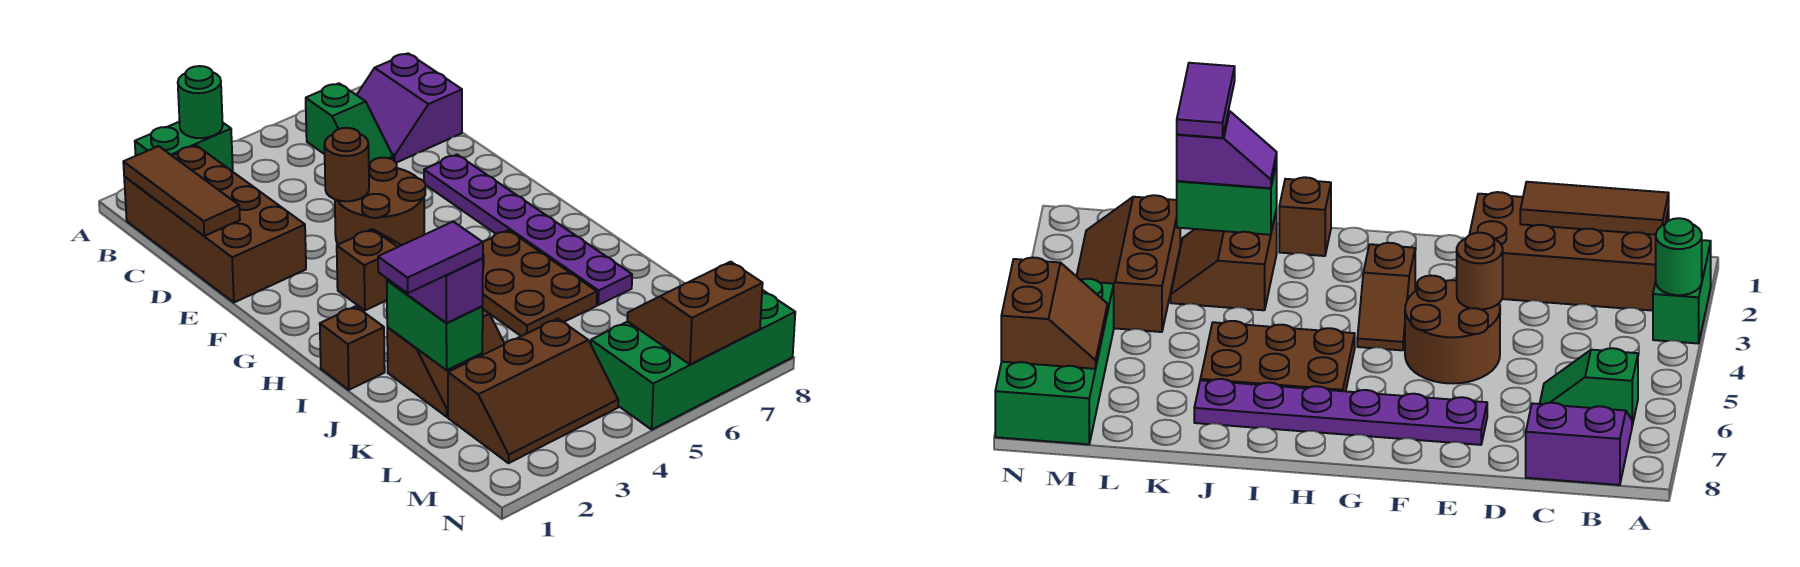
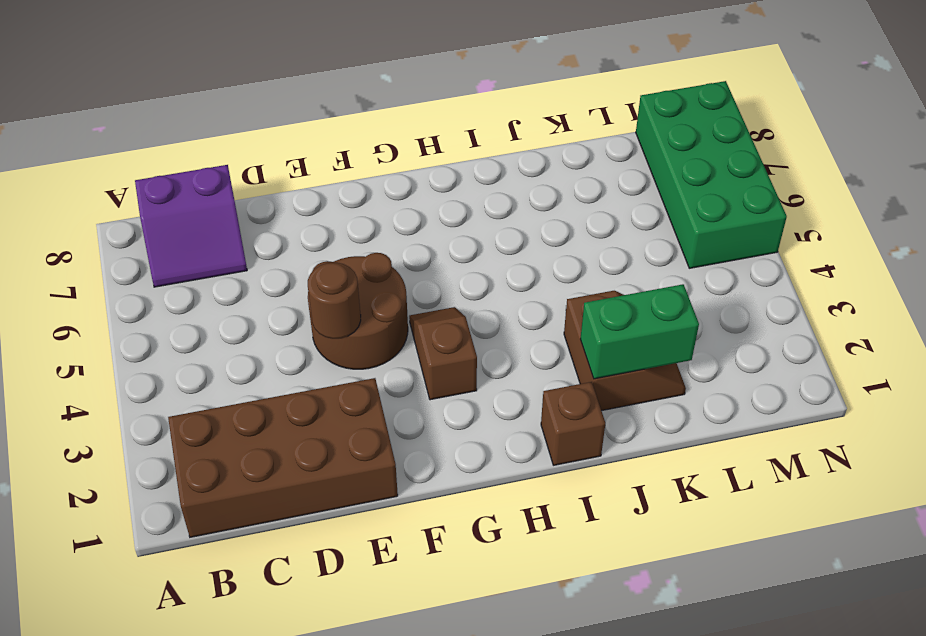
none -> green 1x2 brick [135,122,233,172]
none -> green 1x2 slope [306,83,393,167]
none -> purple 1x6 plate [424,155,632,305]

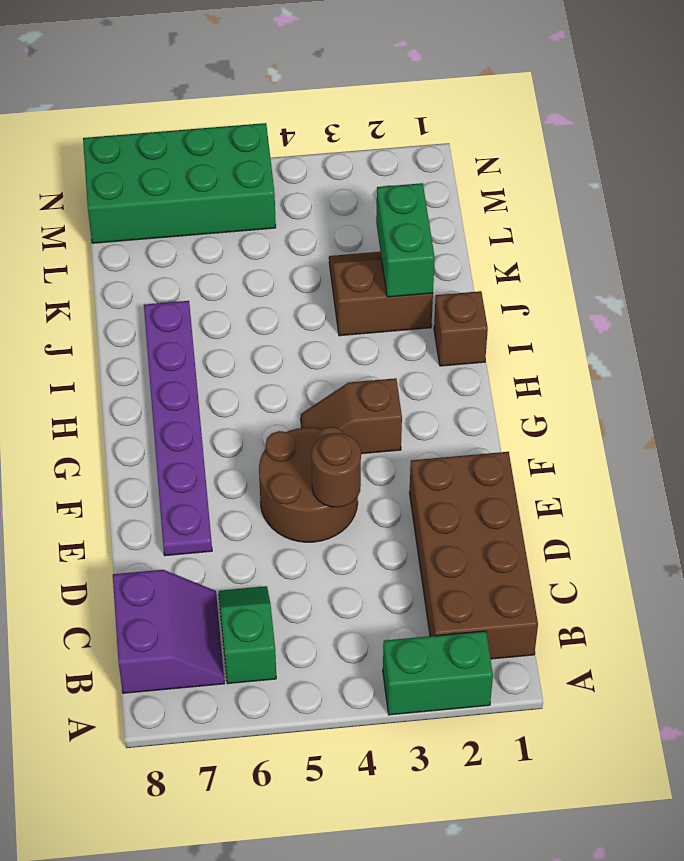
none -> brown 2x3 plate [482,230,597,336]
none -> brown 2x3 slope [448,319,618,463]
none -> green 1x1 round brick [178,66,223,138]

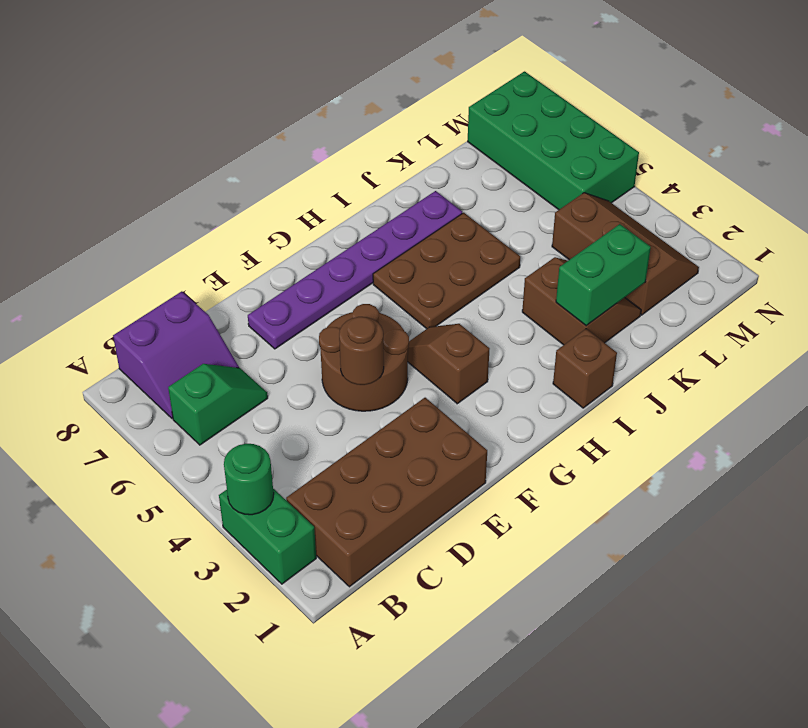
none -> brown 1x3 tile [123,146,240,236]
none -> brown 2x2 slope [627,262,763,364]
none -> purple 1x2 slope [387,258,483,323]

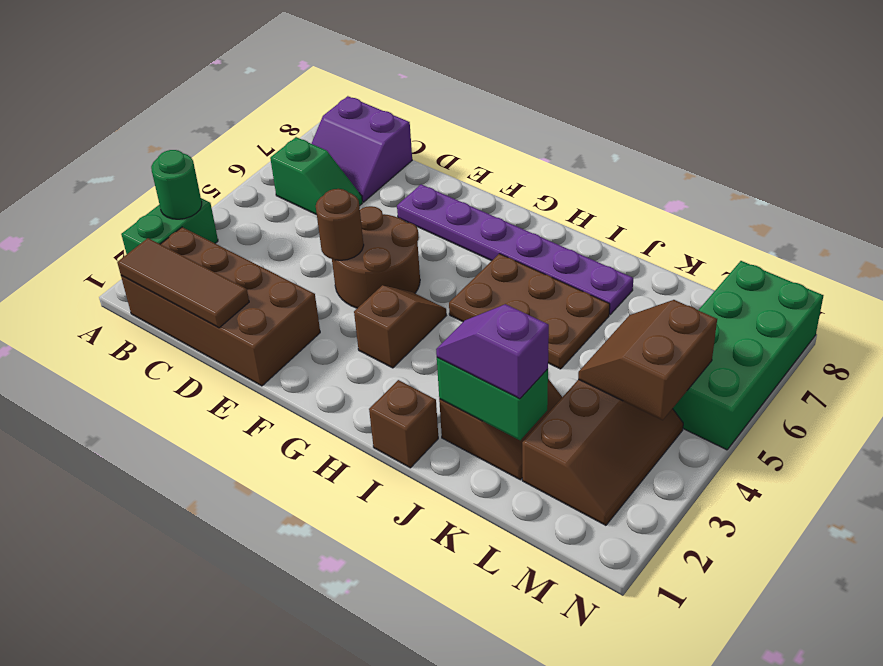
brown 2x2 slope [578,300,717,420] -> brown 2x2 slope moved to [627,262,763,364]
none -> purple 1x2 tile [378,222,483,293]

